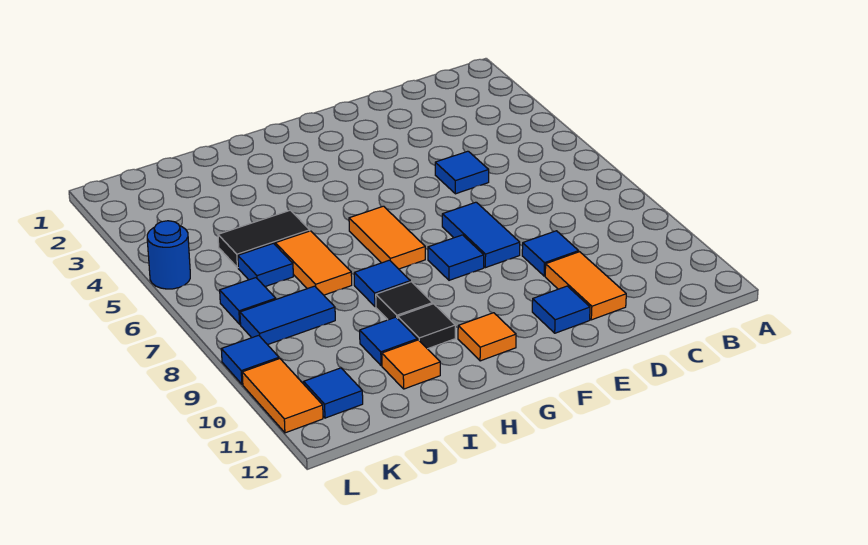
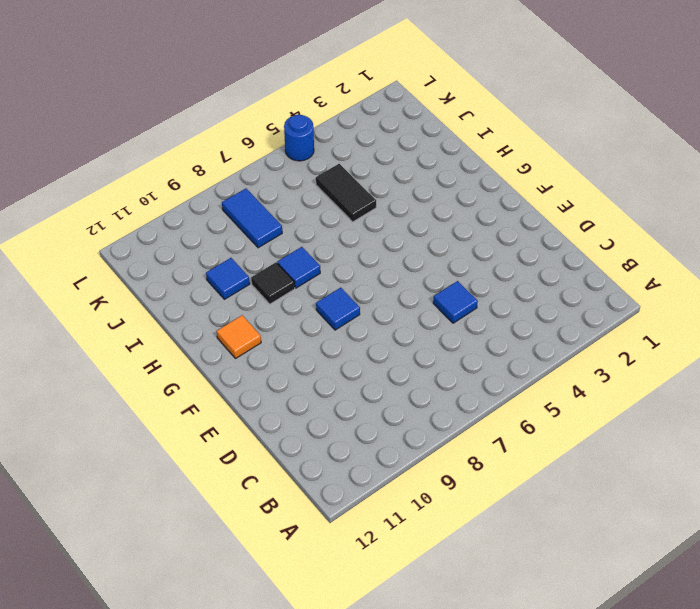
none -> blue 1x1 tile [522,231,579,276]
none -> orange 1x2 tile [545,252,626,320]
none -> blue 1x2 tile [442,202,520,268]

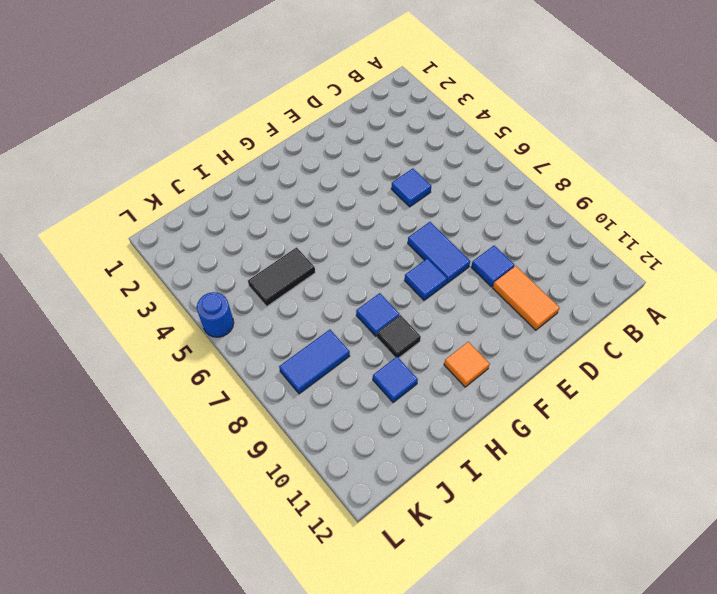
none -> blue 1x1 tile [532,286,590,333]
none -> orange 1x2 tile [349,206,425,269]
none -> black 1x1 tile [398,304,455,349]

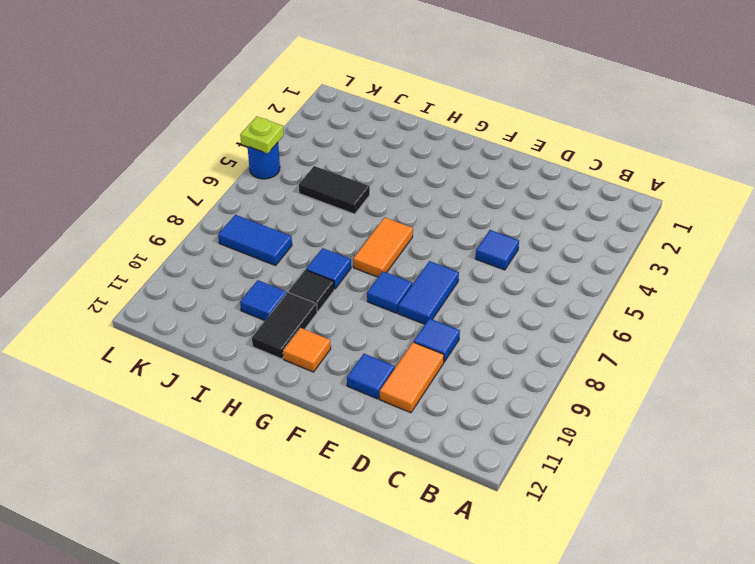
black 1x2 tile [252,292,317,359] -> black 1x1 tile [398,304,455,349]
lime 1x1 plate [240,116,284,153] -> none
none -> orange 1x2 tile [275,231,352,295]
none -> orange 1x1 tile [382,340,440,389]
none -> blue 1x1 tile [238,243,293,287]

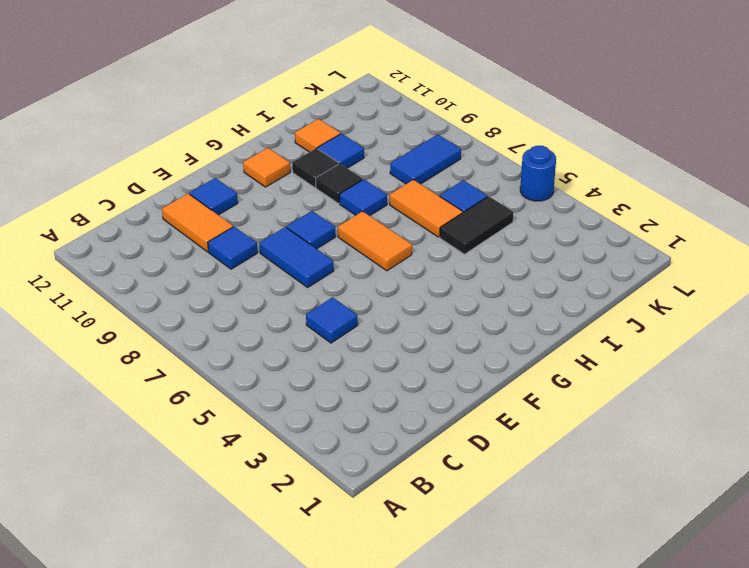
none -> blue 1x1 tile [220,278,276,324]
none -> blue 1x1 tile [304,368,363,418]
none -> blue 1x1 tile [221,335,279,384]

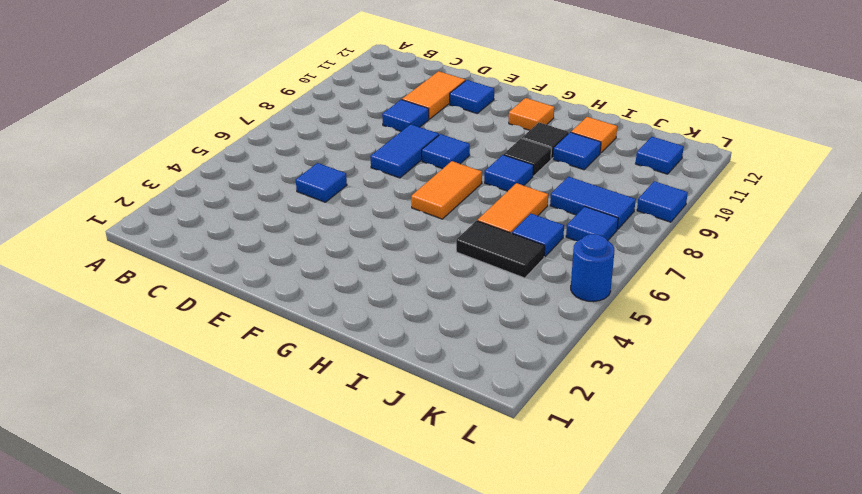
none -> orange 1x2 tile [242,359,323,433]

